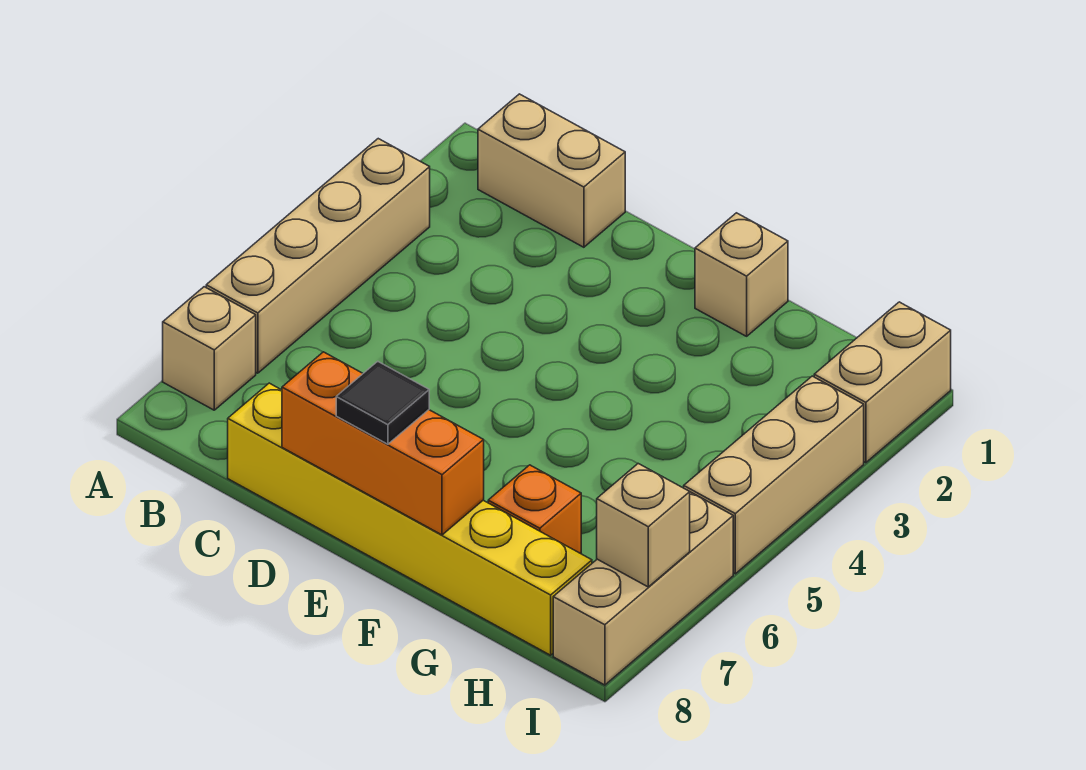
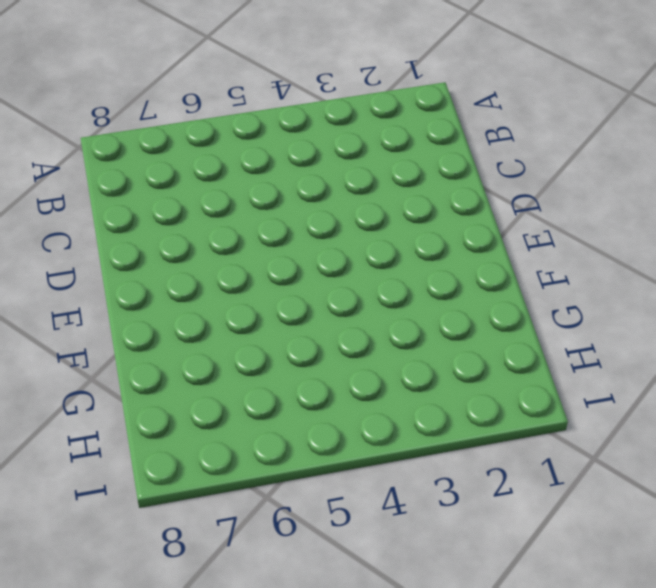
none -> tan 1x4 brick [206,139,430,373]
none -> tan 1x1 brick [163,287,256,410]
none -> tan 1x2 brick [478,94,625,247]

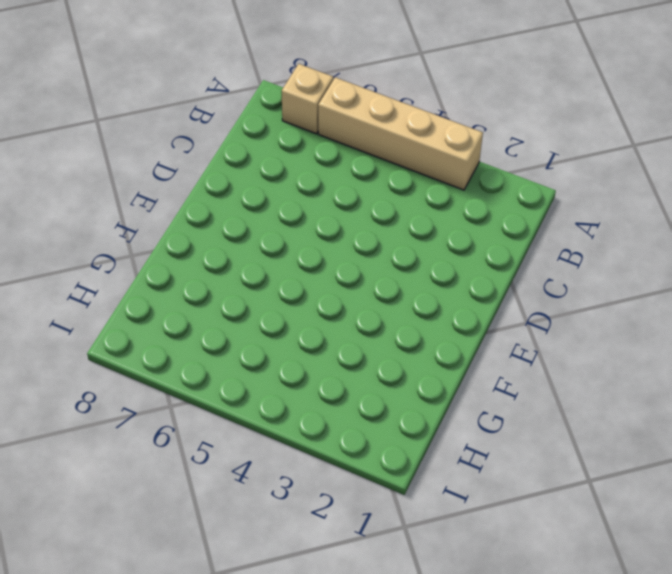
none -> tan 1x2 brick [478,94,625,247]
none -> yellow 1x6 brick [228,383,592,655]
none -> tan 1x1 brick [695,213,788,336]

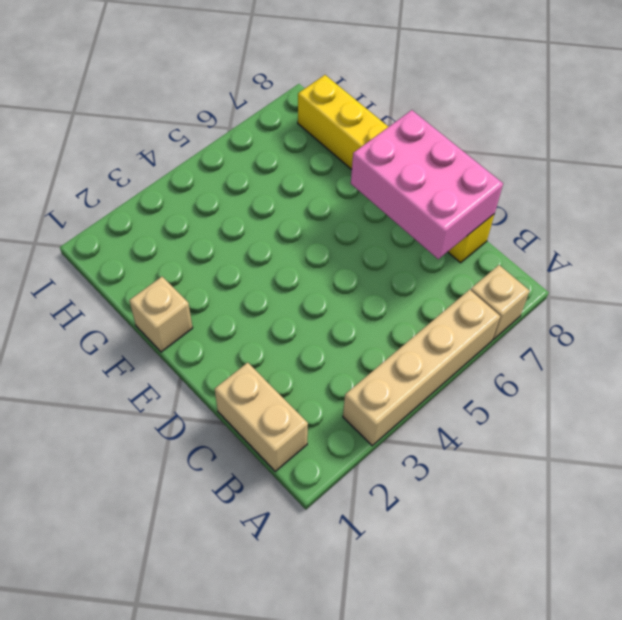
pink 2x3 brick [351,110,503,259] -> orange 1x3 brick [282,352,484,535]
none -> orange 1x1 brick [488,465,581,554]
none -> tan 1x2 brick [814,302,951,463]
none -> tan 1x3 brick [684,376,864,574]

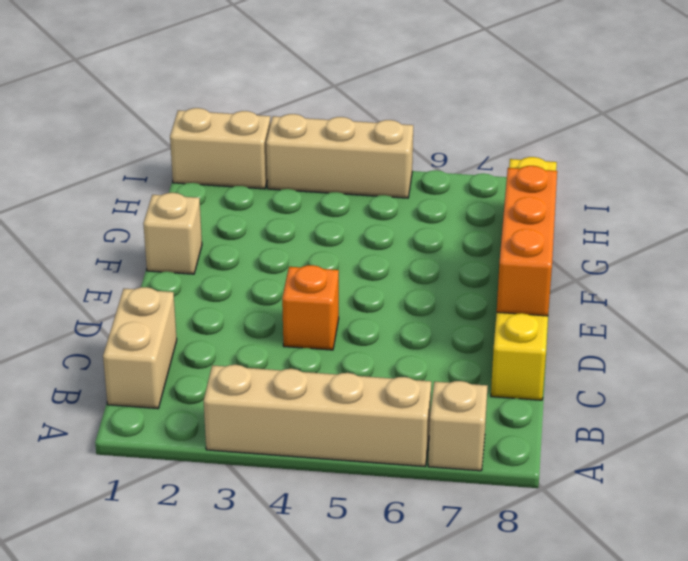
orange 1x1 brick [282,265,339,350] -> orange 1x1 brick moved to [488,465,581,554]
none -> tan 1x3 brick [553,492,733,685]
none -> tan 1x1 brick [597,464,690,587]
none -> black 1x1 tile [336,361,429,444]

